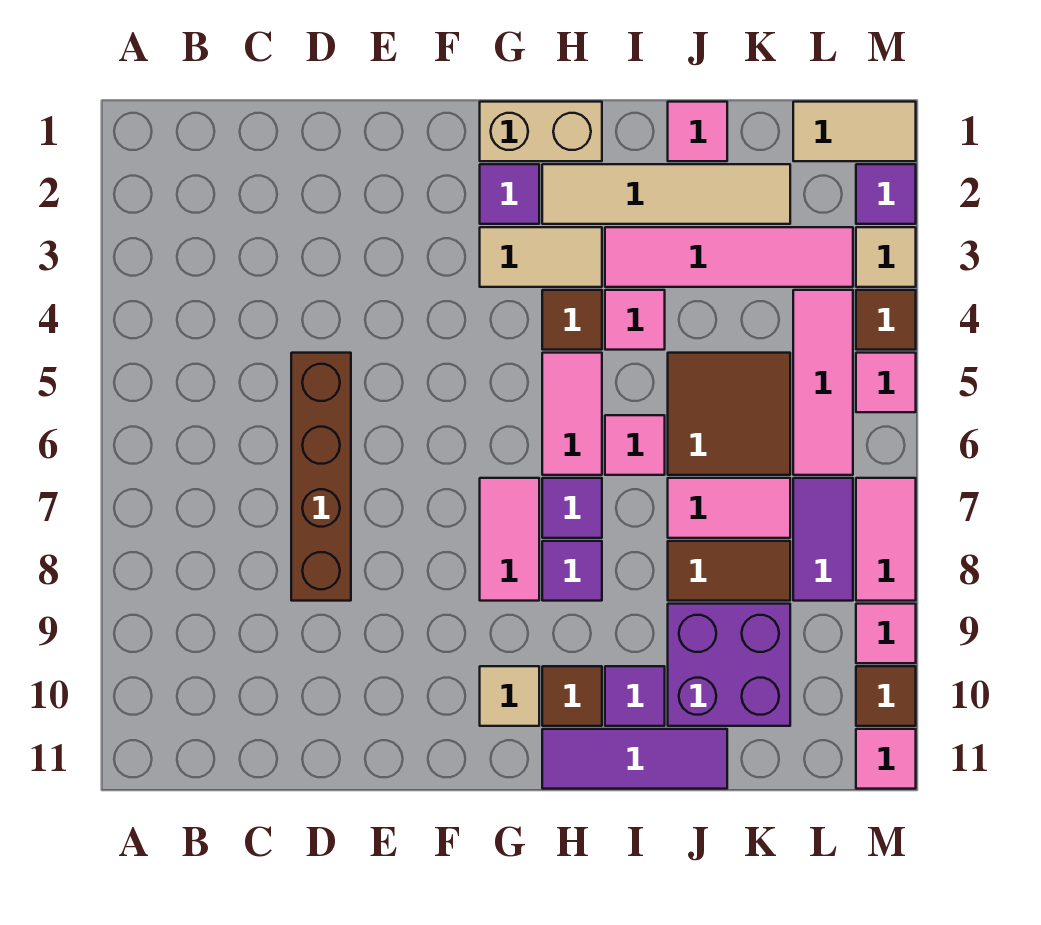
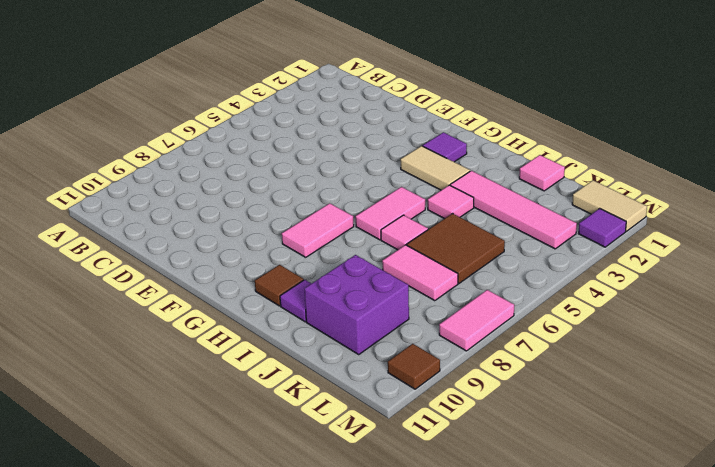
none -> brown 1x4 brick [291,353,351,601]
none -> tan 1x2 brick [480,102,602,161]
none -> tan 1x1 tile [480,666,539,726]
none -> tan 1x4 tile [542,164,790,224]

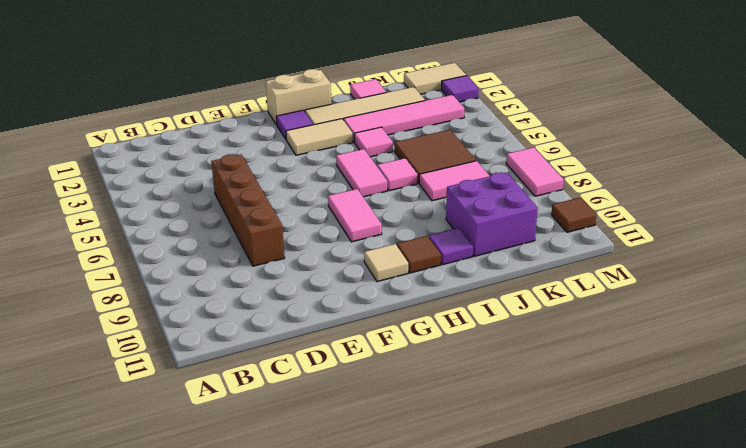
none -> brown 1x1 tile [542,290,602,350]
none -> purple 1x1 tile [542,478,602,538]
none -> purple 1x1 tile [542,541,602,601]
none -> purple 1x3 tile [542,729,727,789]

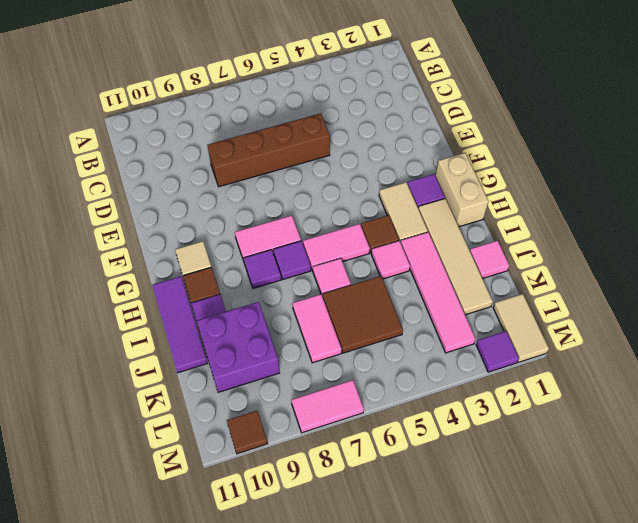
none -> brown 1x2 tile [668,541,790,601]
none -> pink 1x3 tile [793,290,853,475]
none -> purple 1x2 tile [793,478,853,601]
none -> tan 1x1 tile [856,227,916,287]

